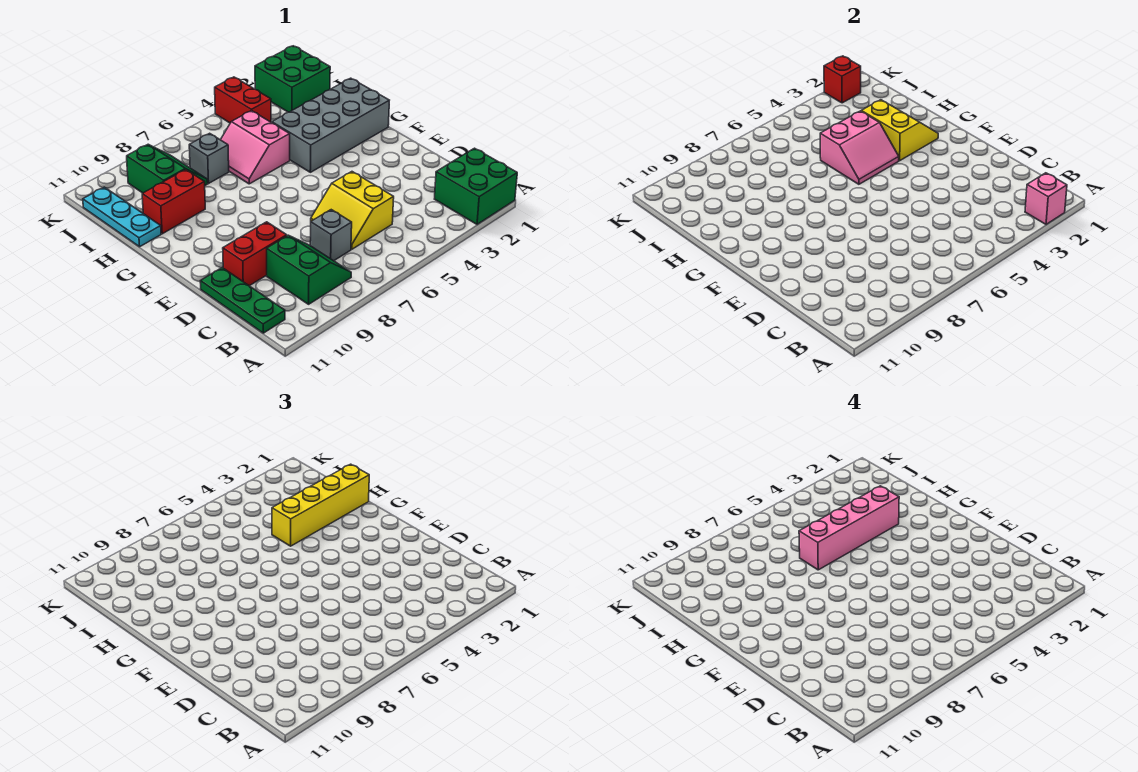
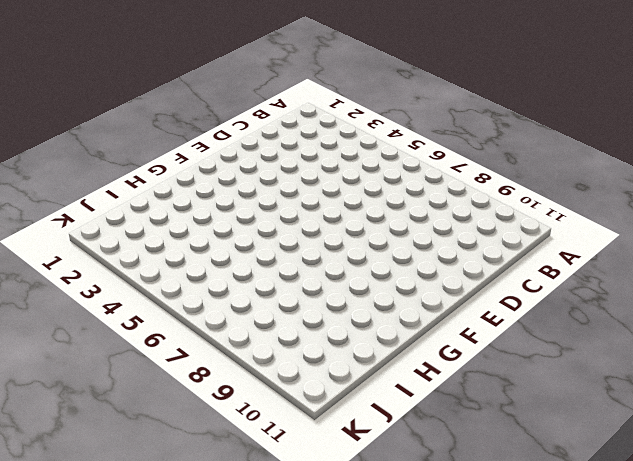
none -> green 2x2 brick [435,148,517,224]
none -> green 2x2 slope [267,235,351,304]
none -> green 1x3 plate [200,268,285,333]

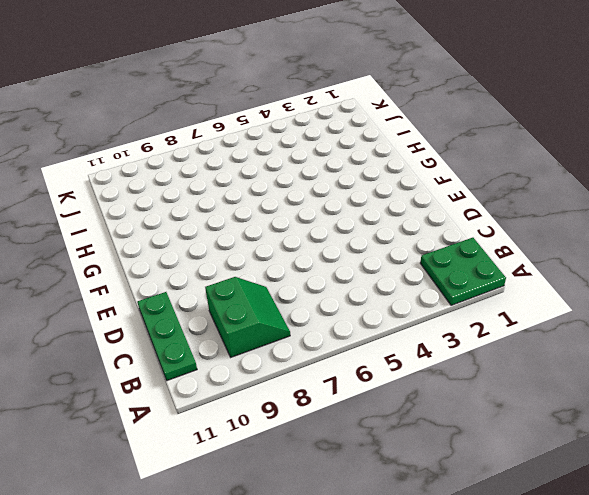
green 2x2 plate [420,238,506,305] -> green 2x2 brick [435,148,517,224]
none -> yellow 2x2 slope [311,172,394,249]
none -> grey 1x1 brick [310,210,352,261]
none -> red 1x2 brick [223,222,287,286]

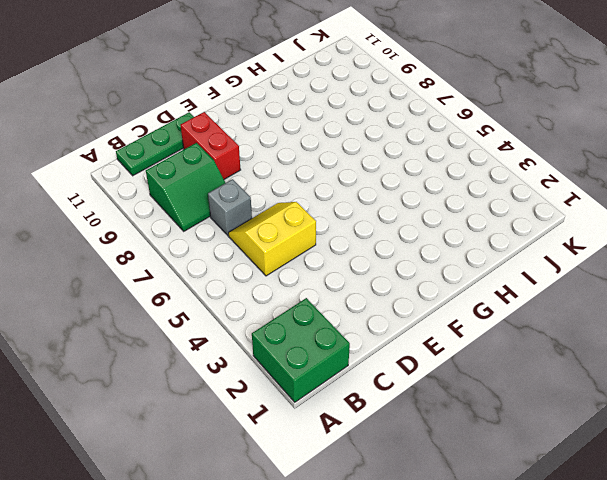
none -> grey 2x4 brick [272,78,389,172]
none -> pink 2x2 slope [221,111,290,184]
none -> red 1x2 brick [142,170,205,234]

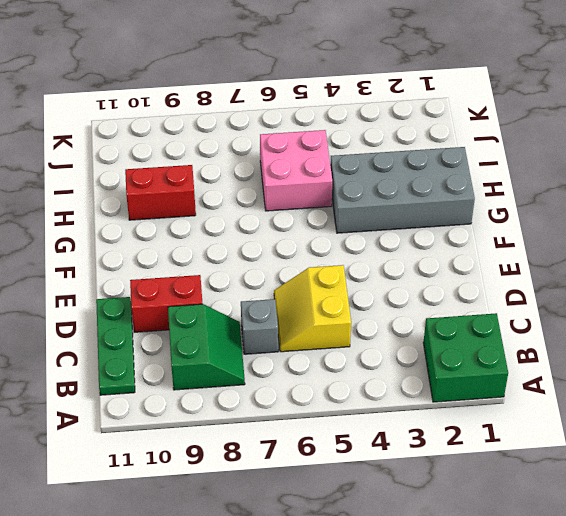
pink 2x2 brick [260,130,332,211] -> pink 2x2 slope [221,111,290,184]
none -> cyan 1x3 plate [83,187,161,247]
none -> grey 1x1 brick [189,133,229,183]
none -> green 2x2 slope [127,144,208,193]

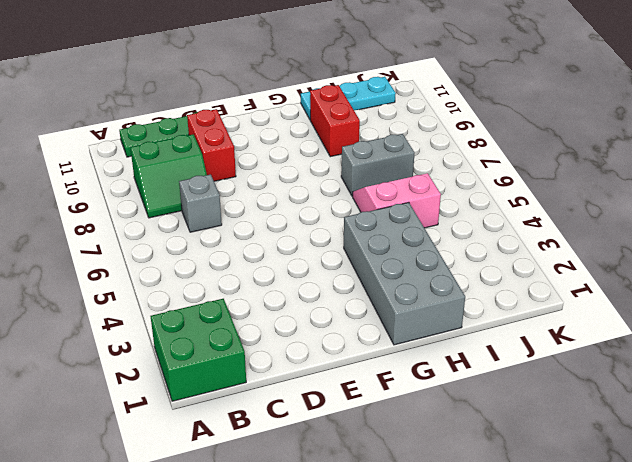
grey 1x2 brick [341,134,414,196] -> grey 1x1 brick [189,133,229,183]
none -> yellow 2x2 slope [311,172,394,249]
none -> green 2x2 slope [127,144,208,193]
none -> green 2x2 brick [255,46,330,112]

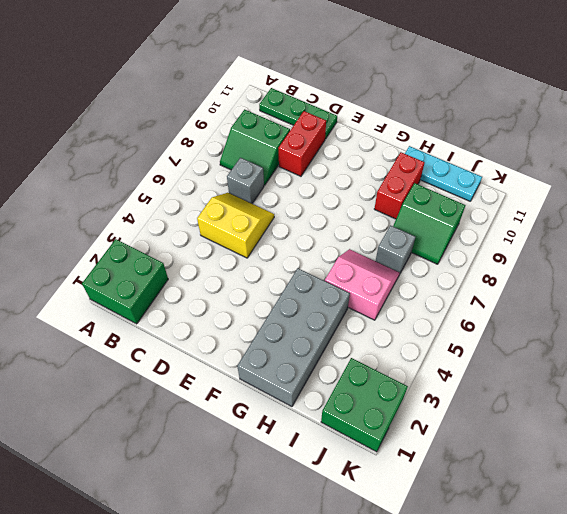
none -> red 1x2 brick [215,77,271,123]
none -> pink 1x1 brick [1025,173,1067,224]
none -> yellow 2x2 slope [861,100,938,161]

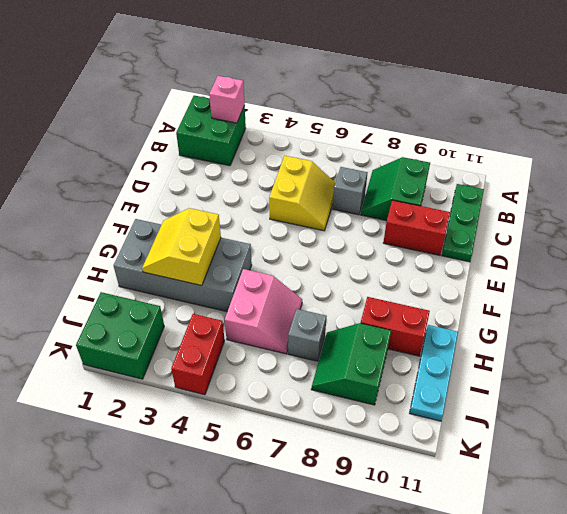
none -> pink 2x2 slope [820,111,899,184]
none -> red 1x1 brick [824,56,861,103]
none -> yellow 1x4 brick [272,464,369,546]

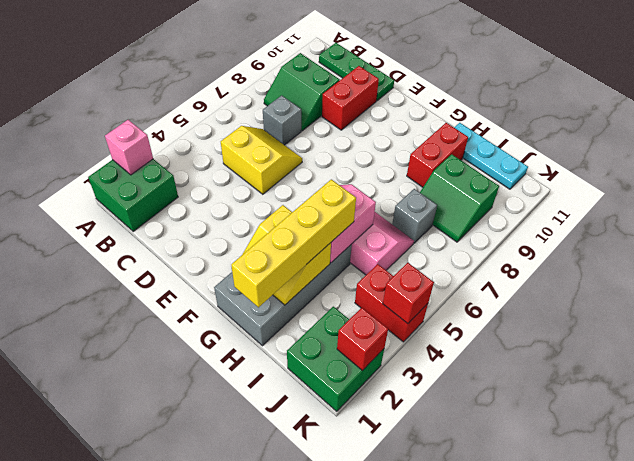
red 1x1 brick [383,263,434,324] -> none
none -> pink 1x4 brick [799,486,899,570]

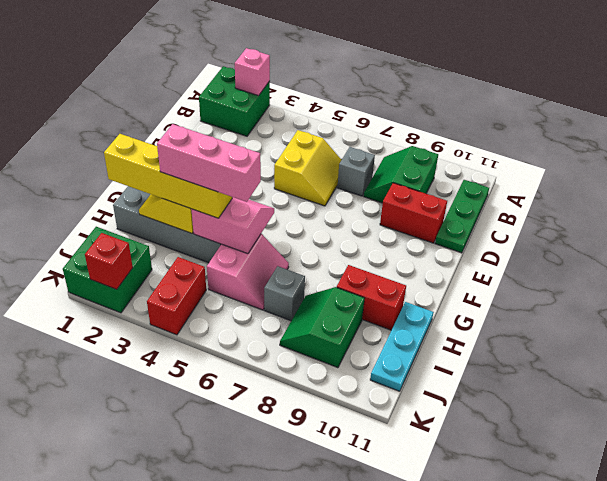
pink 1x3 brick [157,124,261,202] -> pink 1x4 brick [799,486,899,570]

